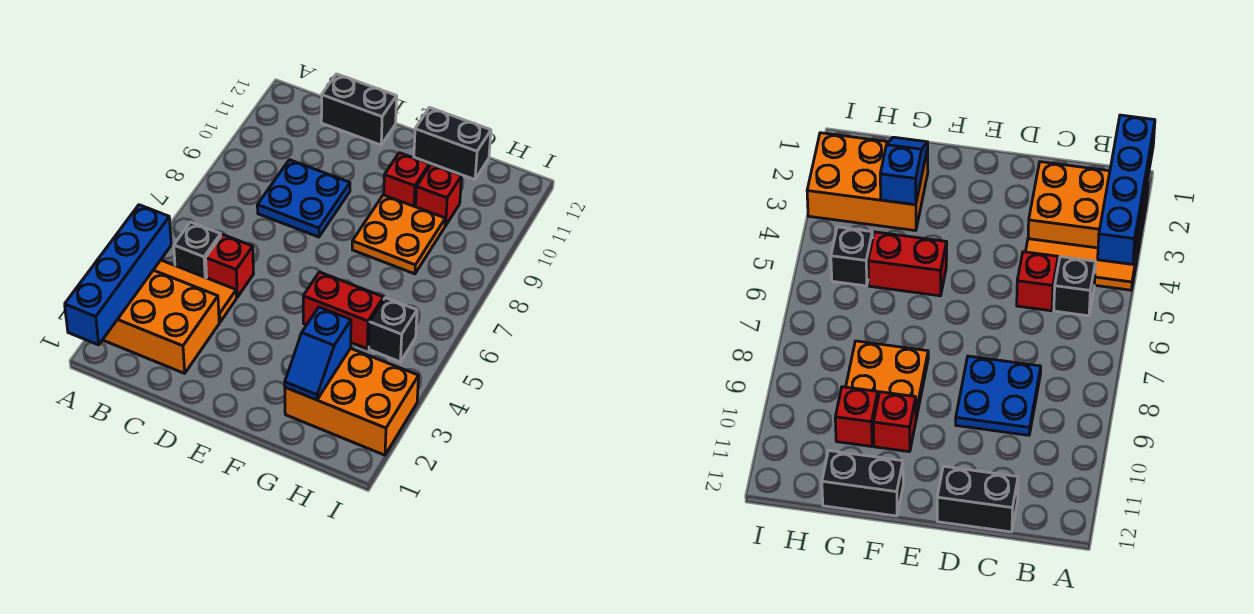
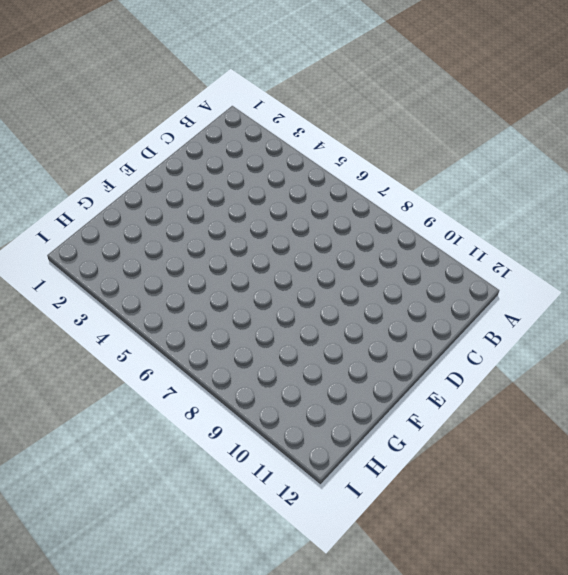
none -> orange 2x3 brick [103,270,219,373]
none -> orange 1x3 tile [154,260,237,322]
none -> black 1x1 brick [174,222,221,278]

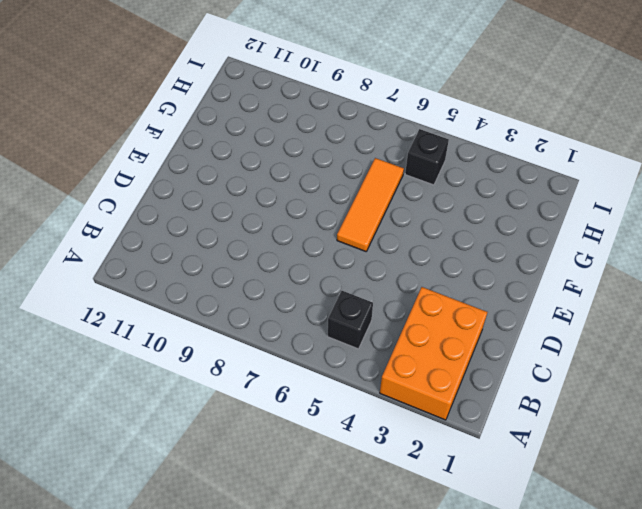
orange 1x3 tile [337,158,404,251] -> orange 1x3 tile moved to [154,260,237,322]
none -> red 1x1 brick [206,234,253,297]
none -> blue 2x2 plate [257,160,350,237]
none -> black 1x2 brick [321,74,397,145]

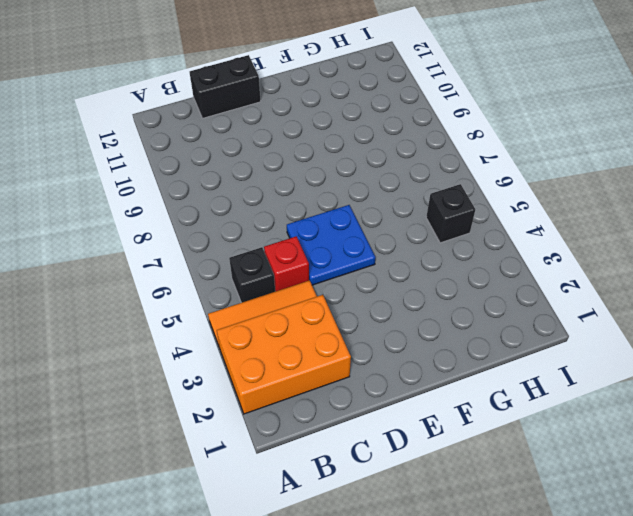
blue 2x2 plate [287,205,376,285] -> blue 2x2 plate moved to [257,160,350,237]
none -> red 1x2 brick [303,272,384,349]
none -> orange 2x2 plate [352,195,445,274]
none -> red 1x1 brick [384,153,429,207]

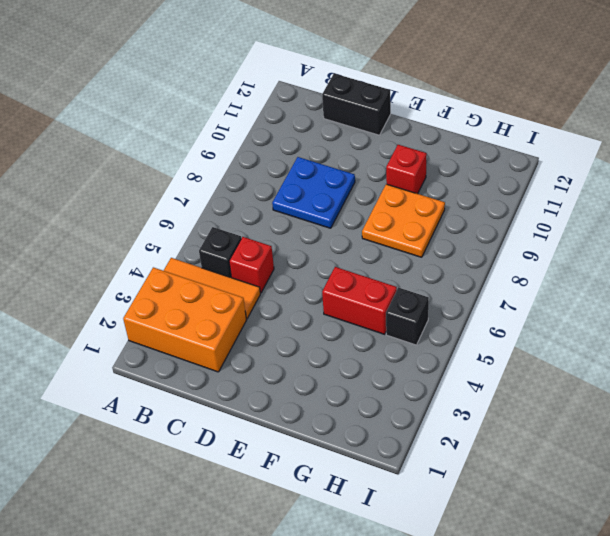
none -> black 1x2 brick [414,108,491,180]
none -> orange 2x3 brick [285,348,419,455]
none -> red 1x1 brick [416,164,462,226]

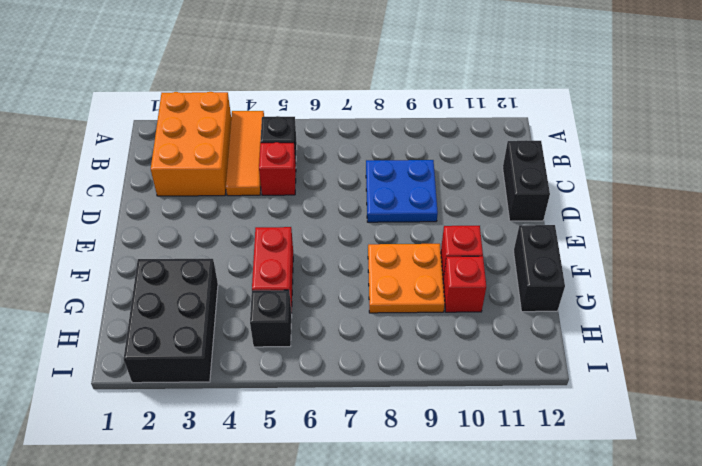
black 2x3 brick [123,259,218,383] -> orange 2x3 brick [285,348,419,455]
none -> blue 1x4 brick [65,205,171,345]
none -> blue 1x2 slope [285,307,351,400]

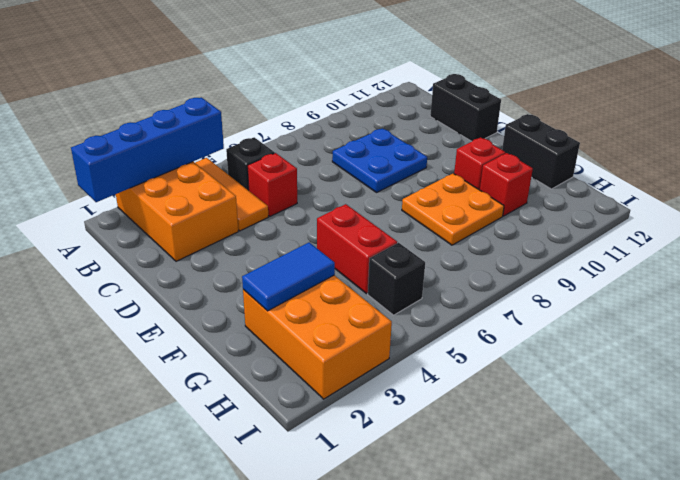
blue 1x2 tile [242,242,335,311] -> blue 1x2 slope [285,307,351,400]

